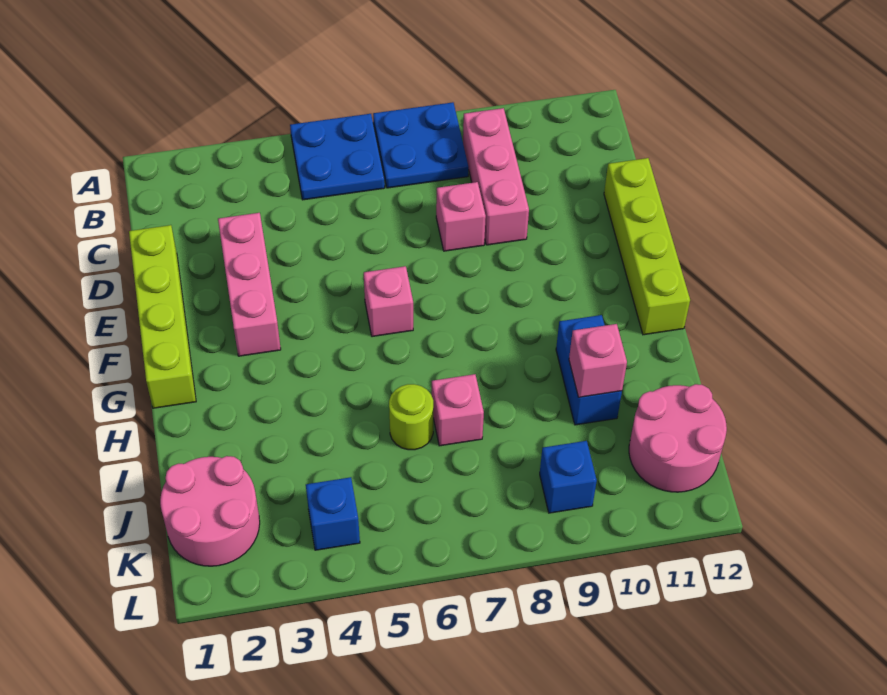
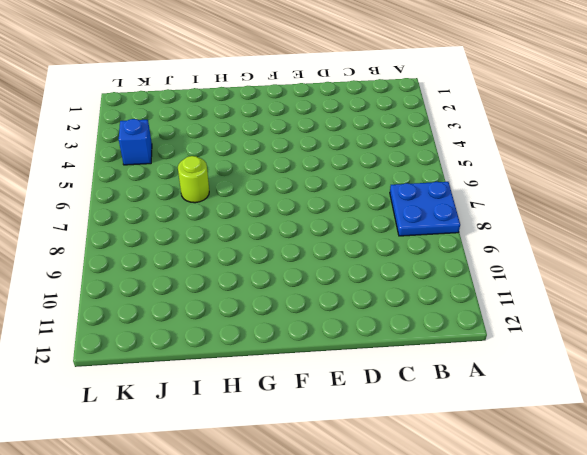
none -> blue 2x2 plate [290,114,385,200]
none -> pink 1x3 brick [463,108,529,245]
none -> lime 1x4 brick [129,225,196,408]

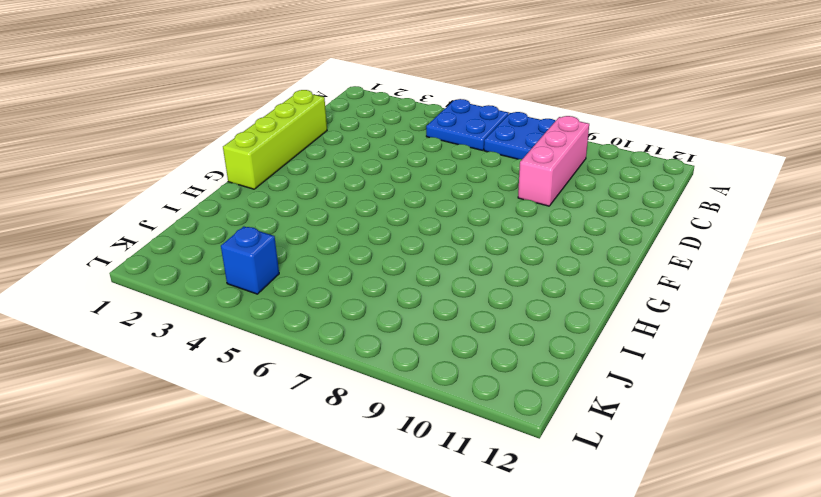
none -> pink 1x3 brick [218,213,281,356]
none -> pink 1x1 brick [436,182,486,251]
none -> lime 1x4 brick [604,158,690,335]

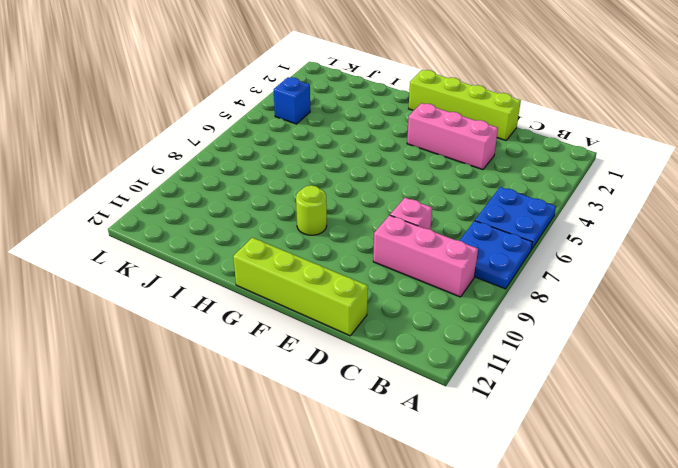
lime 1x1 round brick [296,185,327,235] -> lime 1x1 round brick moved to [389,384,433,450]
none -> pink 1x1 brick [364,266,413,337]
none -> blue 1x2 brick [556,315,622,425]
none -> pink 1x1 brick [432,374,484,446]

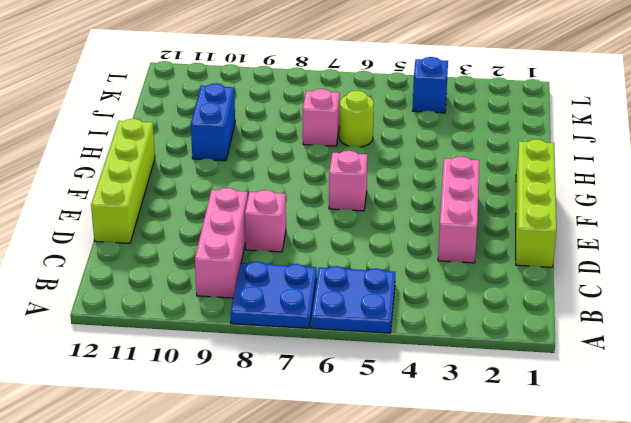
none -> pink 2x2 round brick [160,456,260,566]
none -> pink 2x2 round brick [629,384,727,492]
none -> blue 1x1 brick [540,441,597,513]

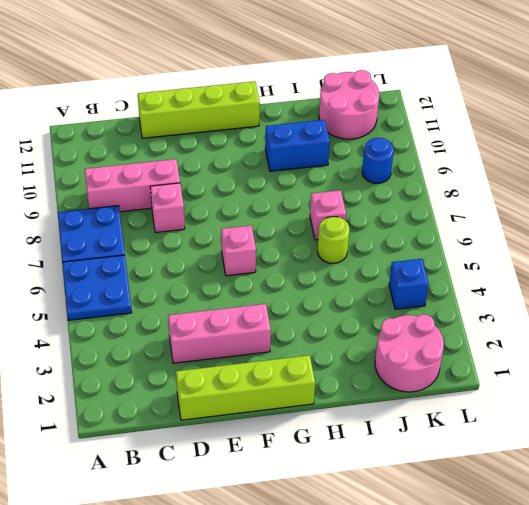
blue 1x1 round brick [362,138,394,183] -> blue 1x1 brick [540,441,597,513]
none -> pink 1x1 brick [569,324,627,397]

